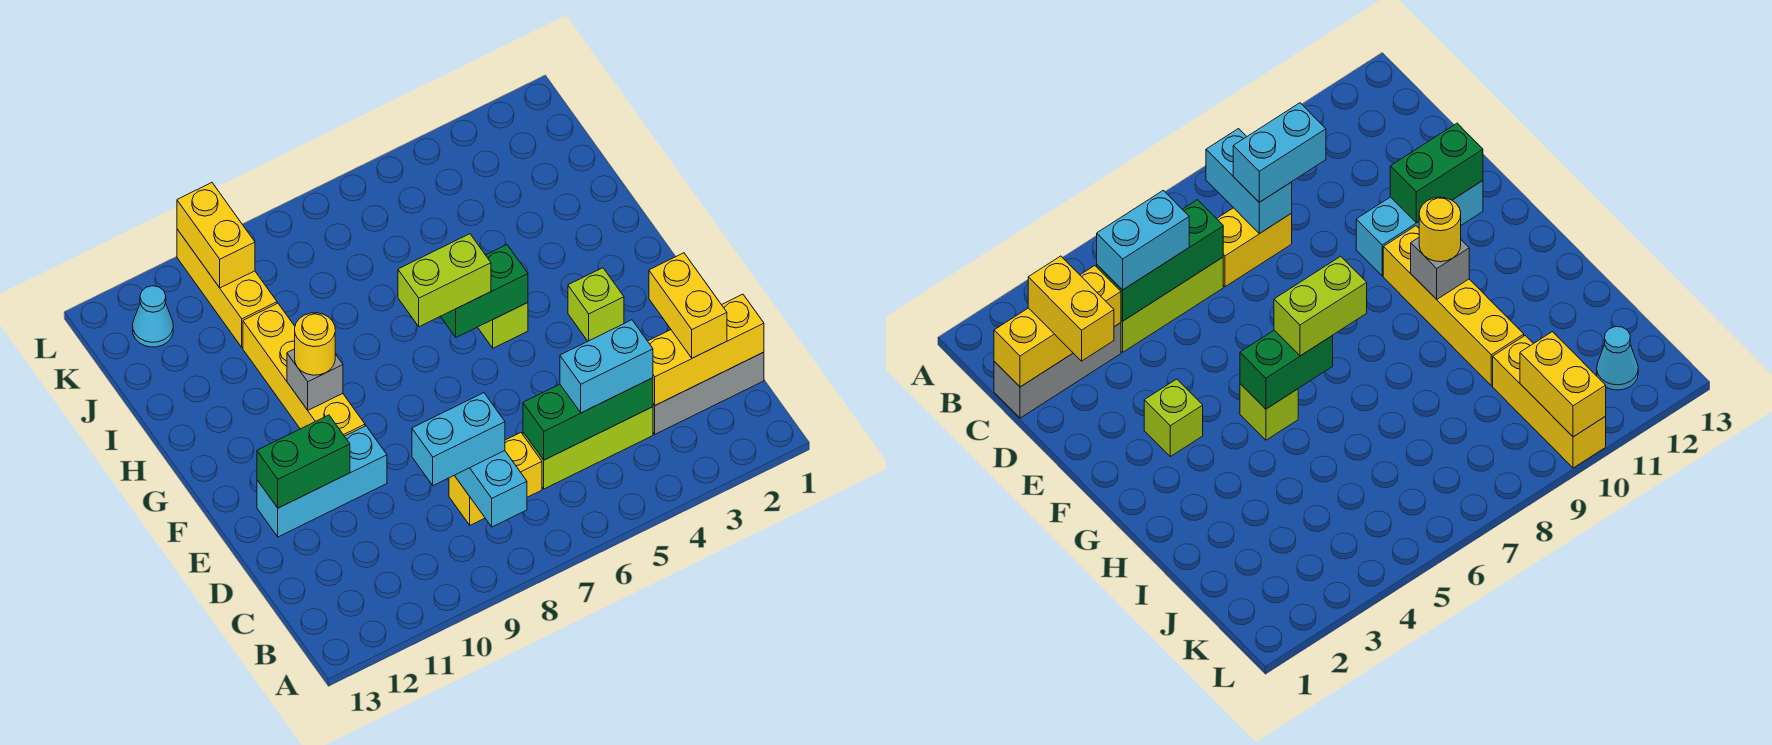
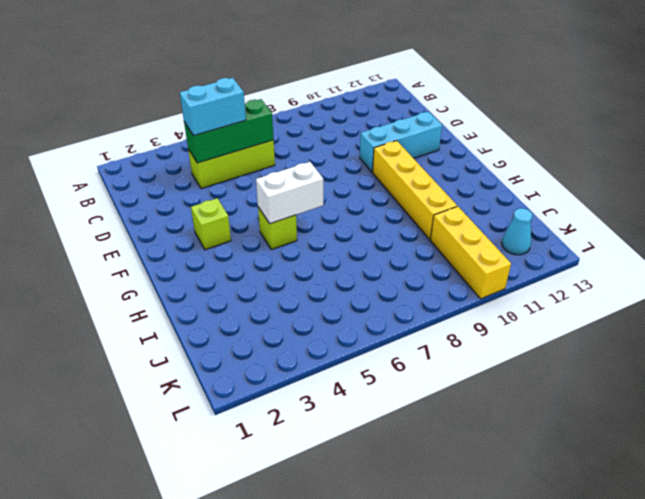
white 1x2 brick [256,162,323,224] -> green 1x2 brick [441,245,528,337]
none -> grey 1x3 brick [653,352,764,434]
none -> yellow 1x2 brick [449,433,542,525]
none -> cyan 1x2 brick [454,451,527,527]

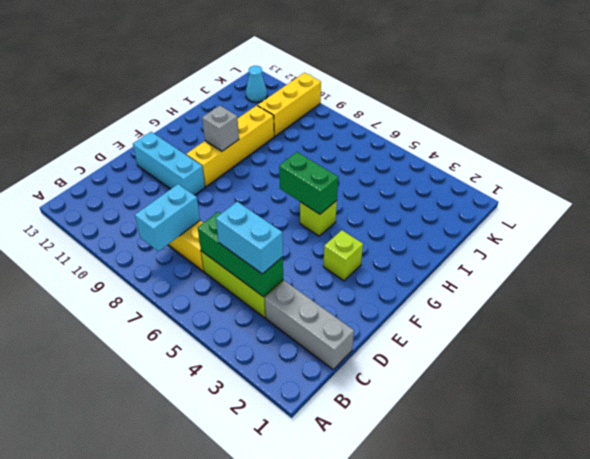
none -> yellow 1x3 brick [648,294,764,405]
none -> green 1x2 brick [257,415,350,508]
none -> yellow 1x2 brick [177,183,255,288]

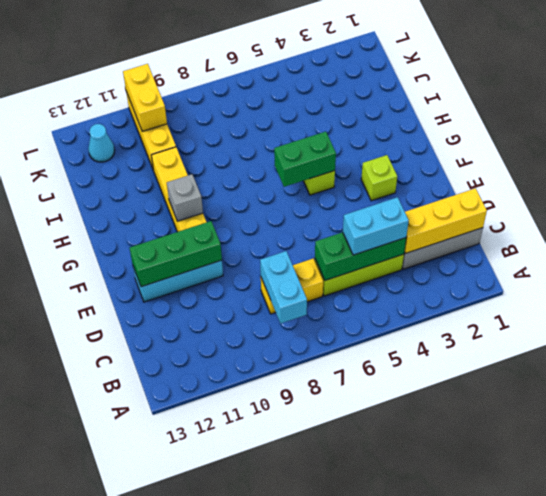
green 1x3 brick [130,221,222,287] -> green 1x2 brick [257,415,350,508]
none -> yellow 1x2 brick [649,253,727,358]
none -> cyan 1x2 brick [412,393,505,486]
none -> lime 1x2 brick [398,234,491,327]

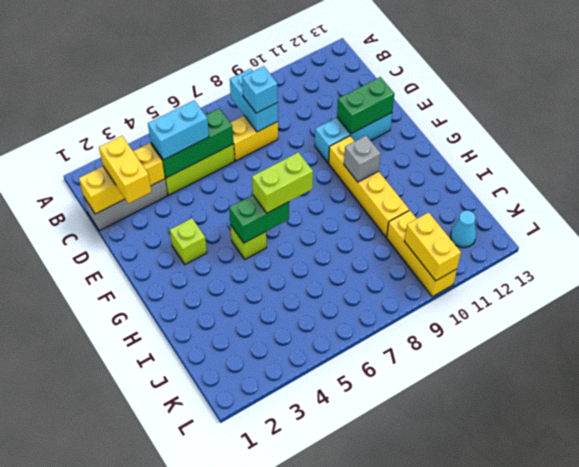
cyan 1x1 brick [242,66,278,113] -> cyan 1x2 brick [412,393,505,486]
none -> yellow 1x1 round brick [295,313,335,375]

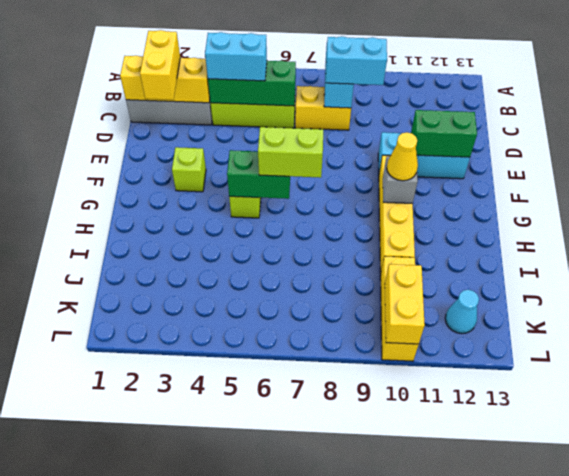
yellow 1x1 cone [387,132,418,181] -> yellow 1x1 round brick [295,313,335,375]

